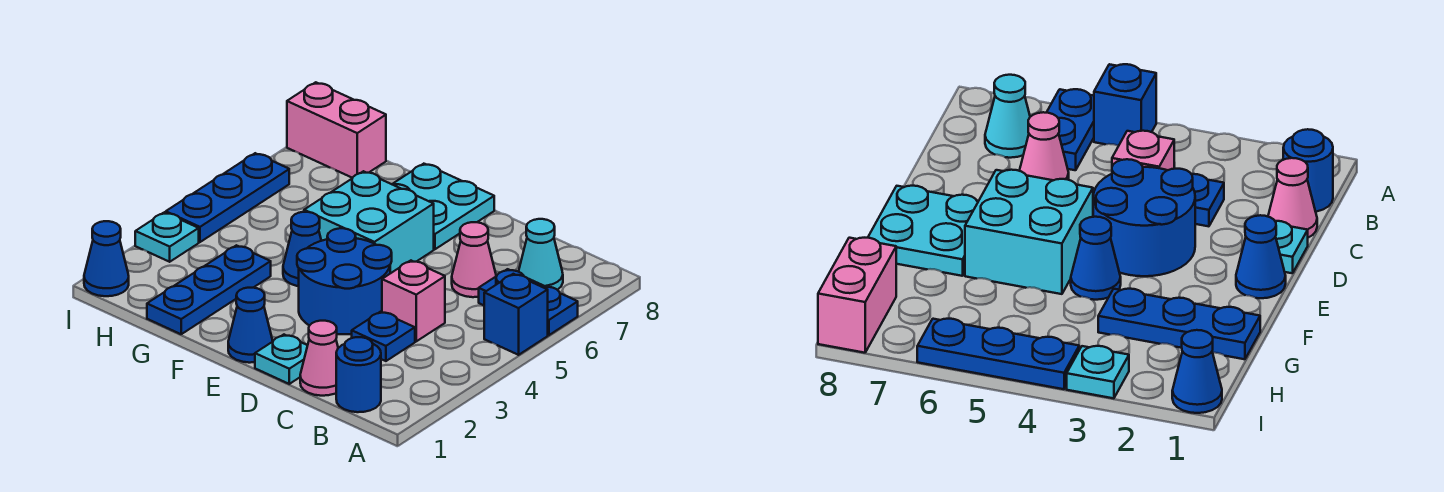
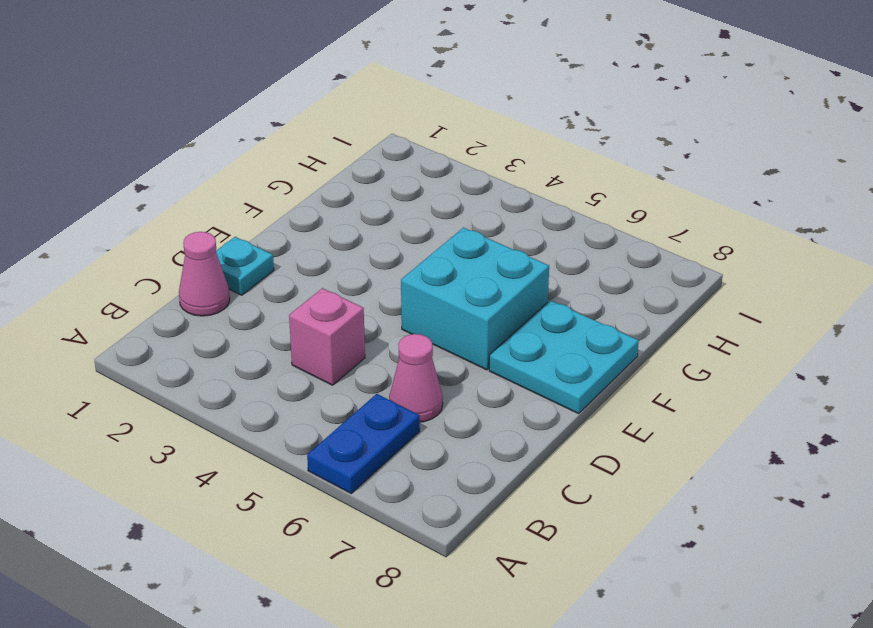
none -> blue 1x1 brick [484,274,548,355]
none -> blue 1x1 round brick [336,337,381,412]
none -> cyan 1x1 cone [519,219,563,290]

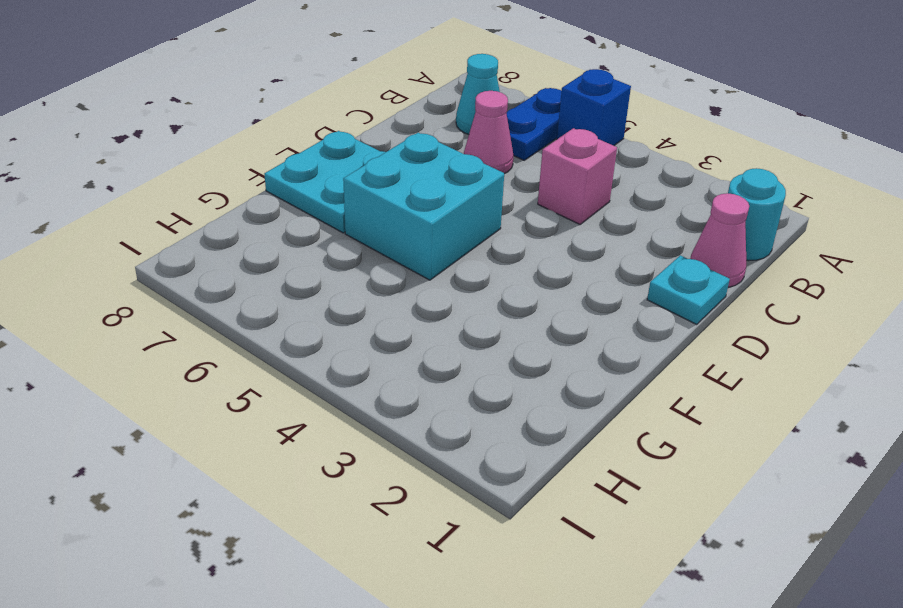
cyan 1x1 round brick [728,168,786,261] -> blue 1x1 round brick [336,337,381,412]
none -> blue 1x1 plate [352,312,415,361]
none -> blue 2x2 round brick [297,228,392,334]
none -> blue 1x1 cone [228,288,273,363]

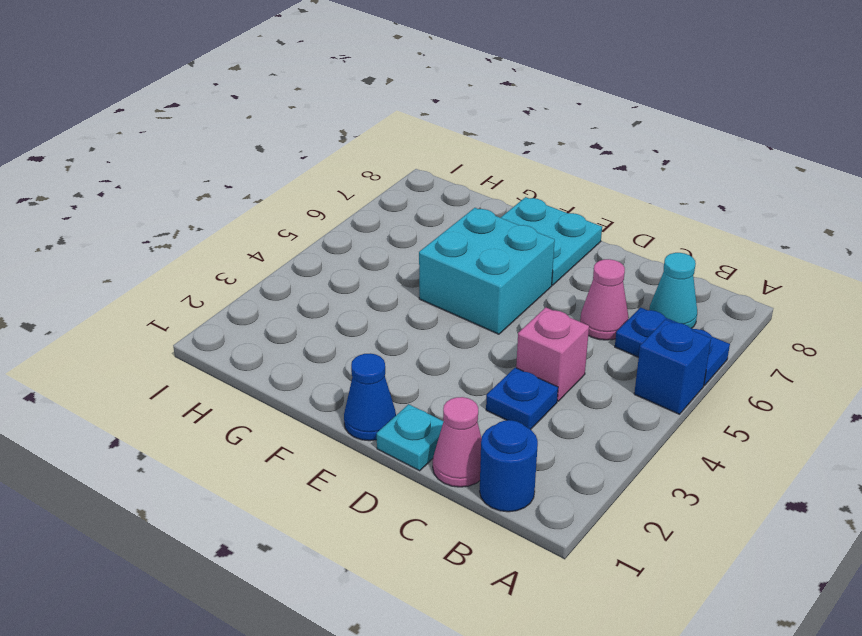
none -> blue 2x2 round brick [297,228,392,334]
none -> blue 1x1 cone [283,212,321,286]
none -> blue 1x3 plate [147,245,271,334]

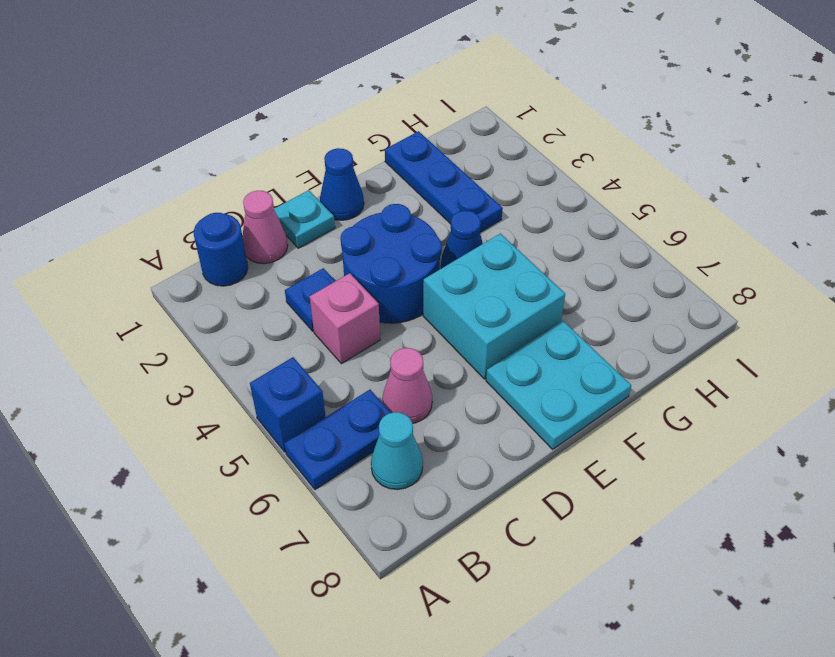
none -> pink 1x2 brick [287,82,386,178]
none -> blue 1x1 cone [84,221,129,296]
none -> cyan 1x1 plate [135,212,199,262]

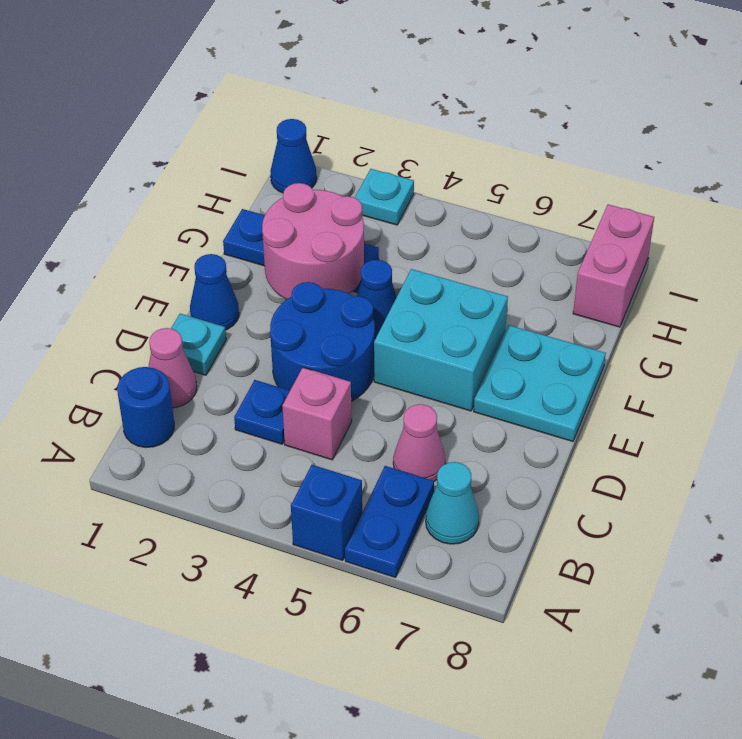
pink 2x2 round brick [262,183,364,299] -> none
none -> blue 1x3 plate [166,153,289,242]

